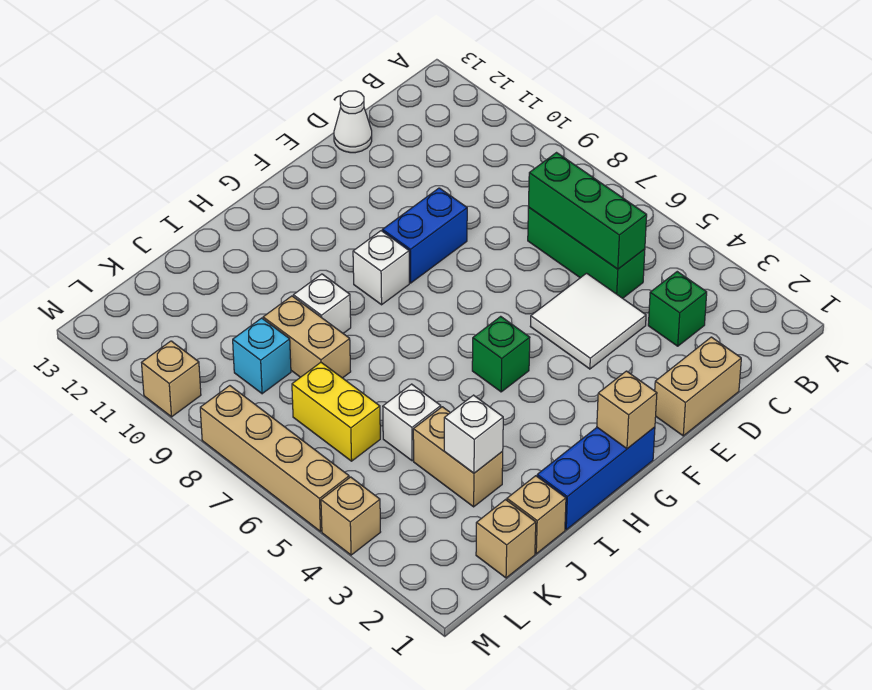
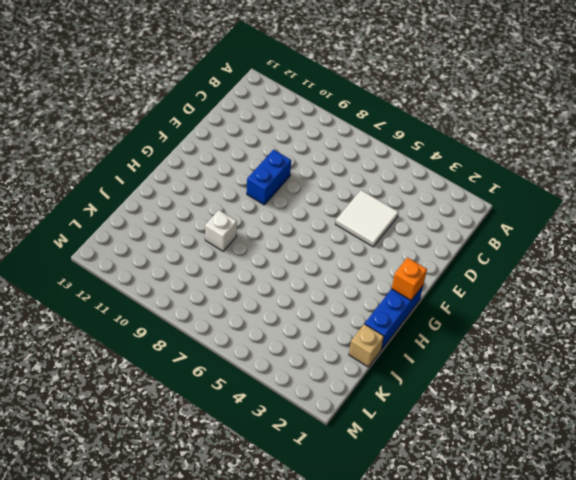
orange 1x1 brick [392,257,427,300] -> tan 1x1 brick [597,371,657,449]
none -> green 1x1 brick [648,272,707,346]
none -> green 1x3 brick [528,207,645,298]
none -> tan 1x2 brick [655,337,741,436]

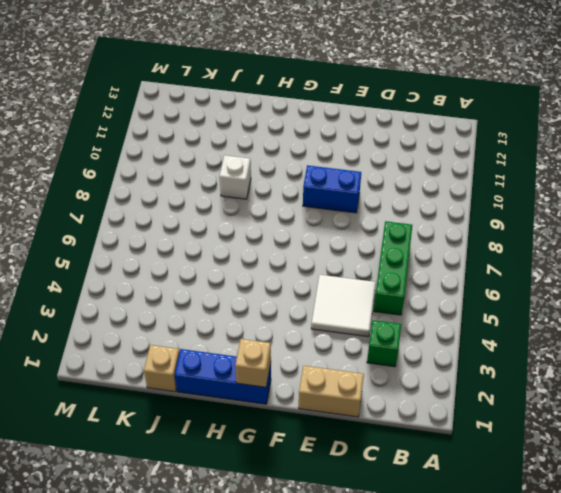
none -> white 1x1 cone [334,91,372,153]
none -> green 1x1 brick [472,316,530,392]
none -> white 1x1 brick [353,231,409,305]

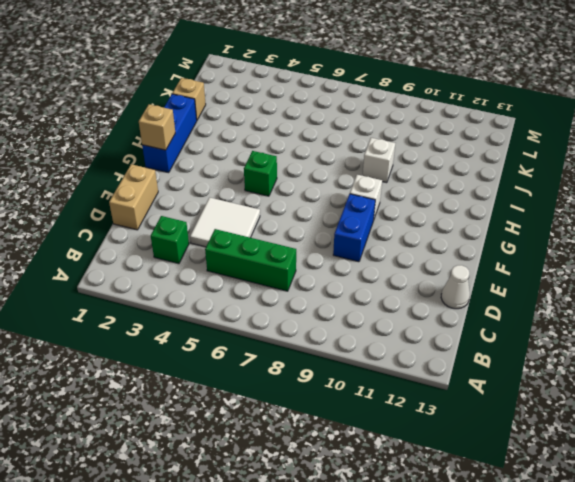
none -> tan 1x2 brick [413,407,503,507]
none -> white 1x1 brick [383,384,441,461]
none -> tan 1x2 brick [263,296,351,378]

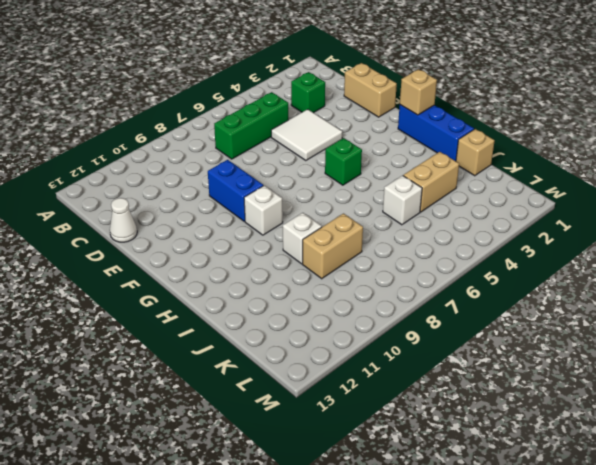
none -> tan 1x1 brick [476,500,536,578]
none -> yellow 1x2 brick [292,362,380,461]
none -> cyan 1x1 brick [233,318,291,394]

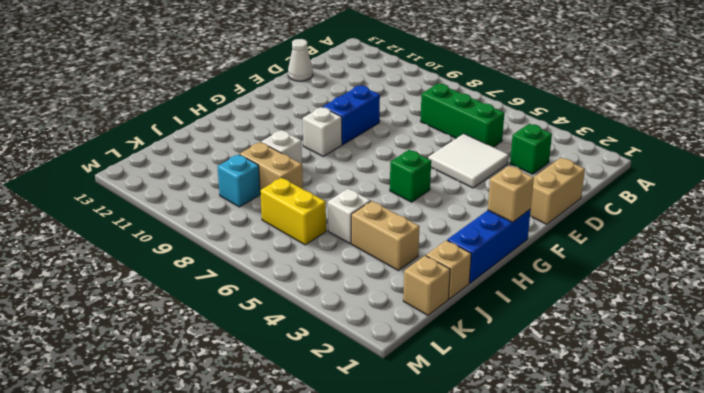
none -> tan 1x1 brick [321,477,380,555]
none -> tan 1x4 brick [200,386,349,531]
none -> tan 1x1 brick [142,341,201,417]

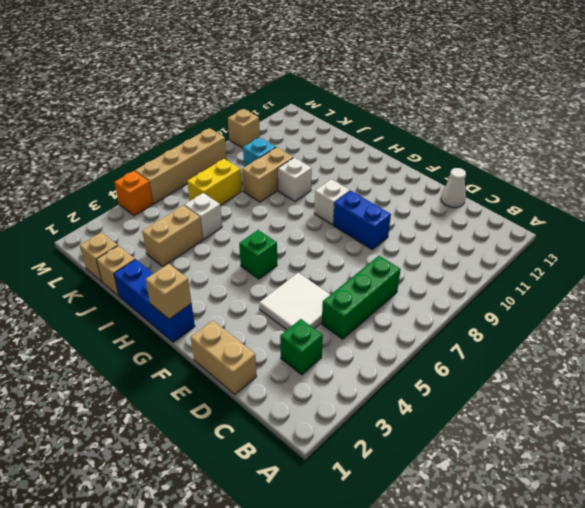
orange 1x1 brick [114,171,153,216] -> tan 1x1 brick [321,477,380,555]
none -> green 1x3 brick [528,153,647,269]
none -> white 1x1 brick [444,395,503,473]

